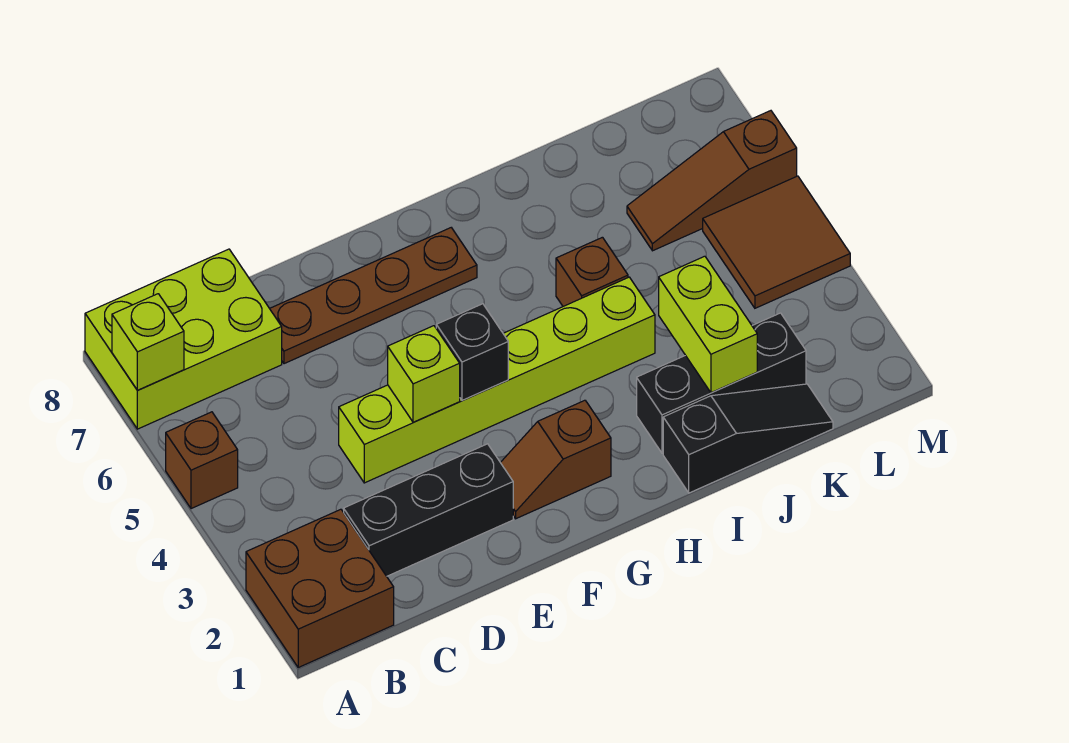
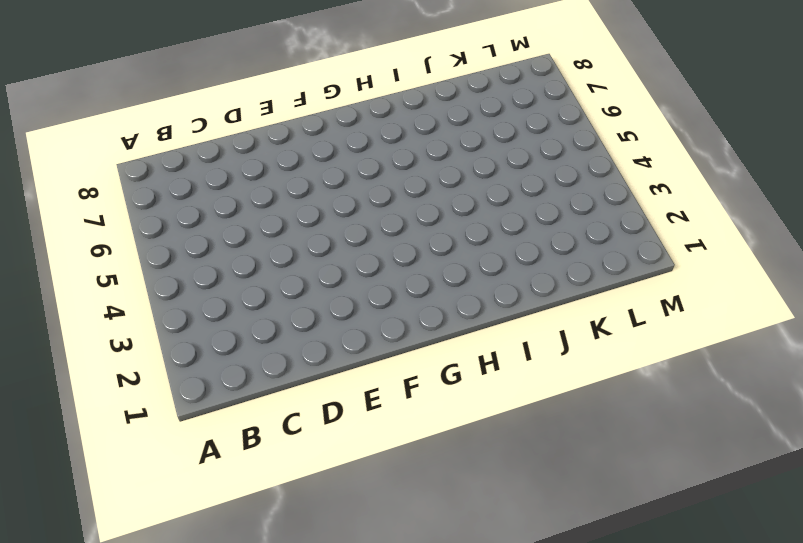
none -> brown 2x2 brick [246,509,394,667]
none -> brown 1x1 brick [166,412,238,509]
none -> lime 2x3 brick [85,249,282,429]

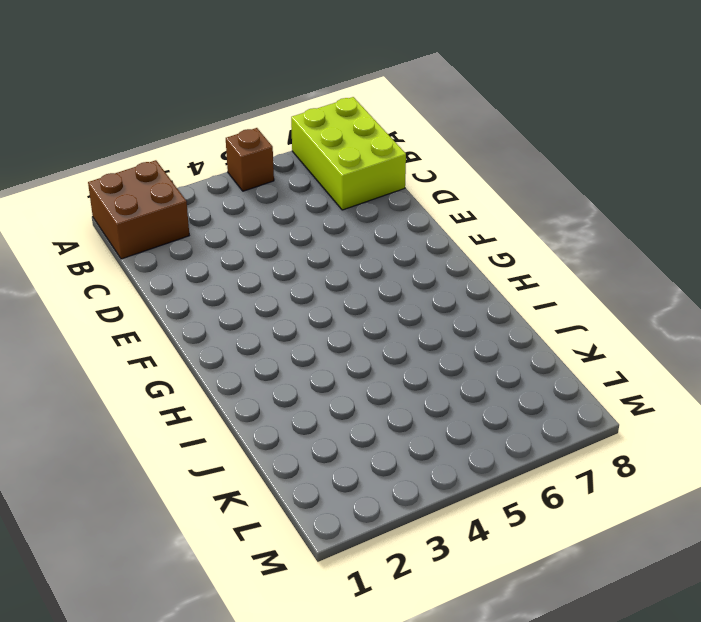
none -> black 1x3 brick [344,444,513,576]
none -> lime 1x6 brick [339,277,655,483]
none -> brown 1x4 plate [270,228,477,364]

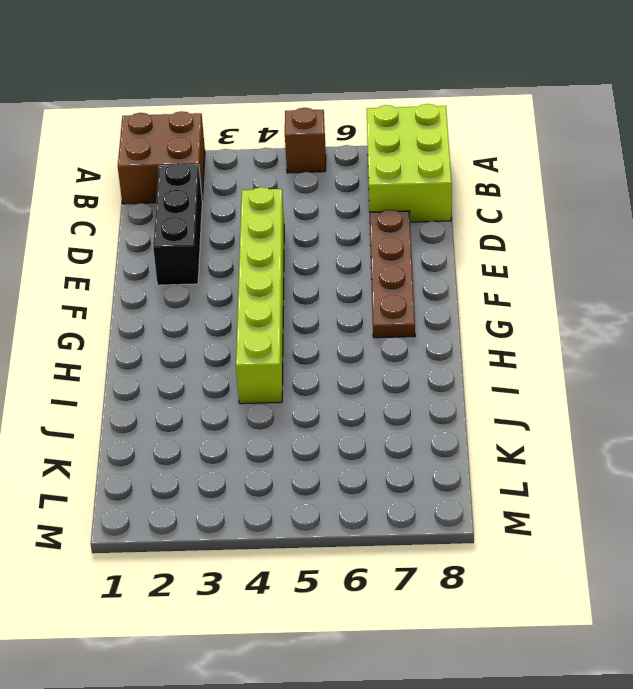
none -> brown 1x2 slope [500,400,611,519]
none -> black 1x3 slope [663,384,833,493]
none -> black 1x3 brick [637,313,806,453]

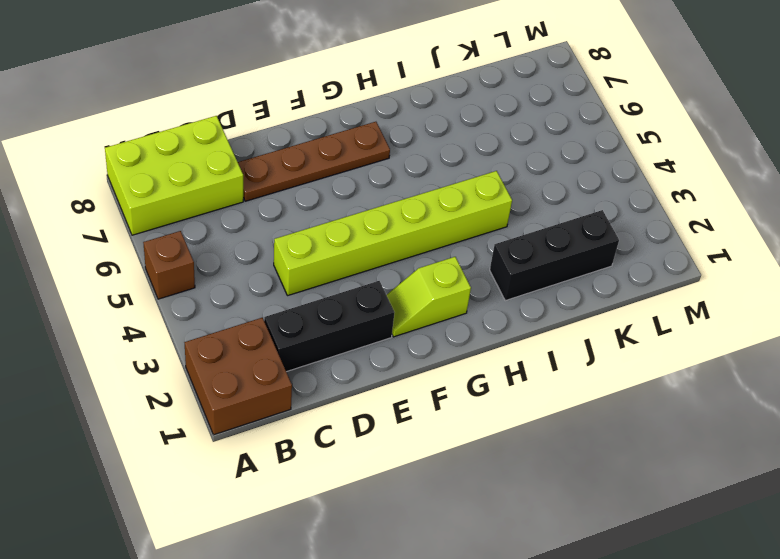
lime 1x2 slope [387,257,471,337] -> brown 1x2 slope [500,400,611,519]
none -> black 1x3 slope [663,384,833,493]
none -> brown 1x1 brick [556,237,628,306]
none -> brown 1x3 slope [627,111,797,251]

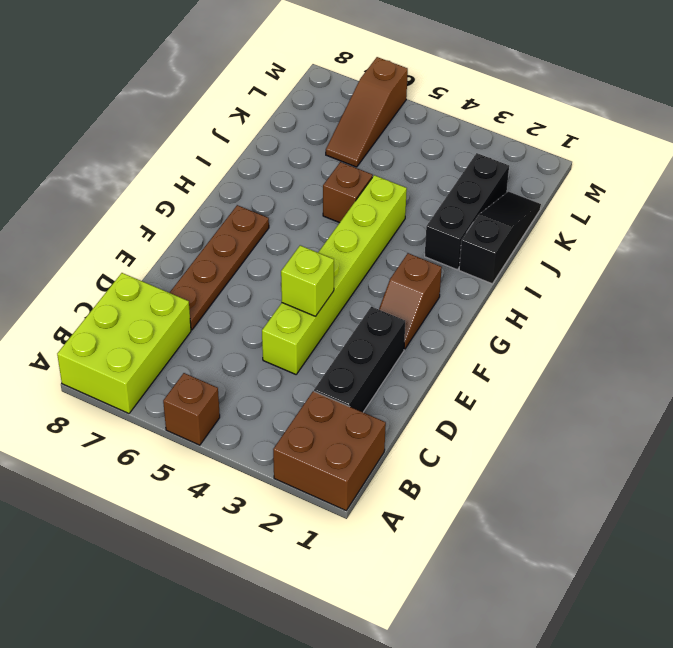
none -> brown 2x2 tile [703,176,850,308]
none -> lime 1x1 brick [112,294,184,390]
none -> black 1x1 brick [436,304,508,401]

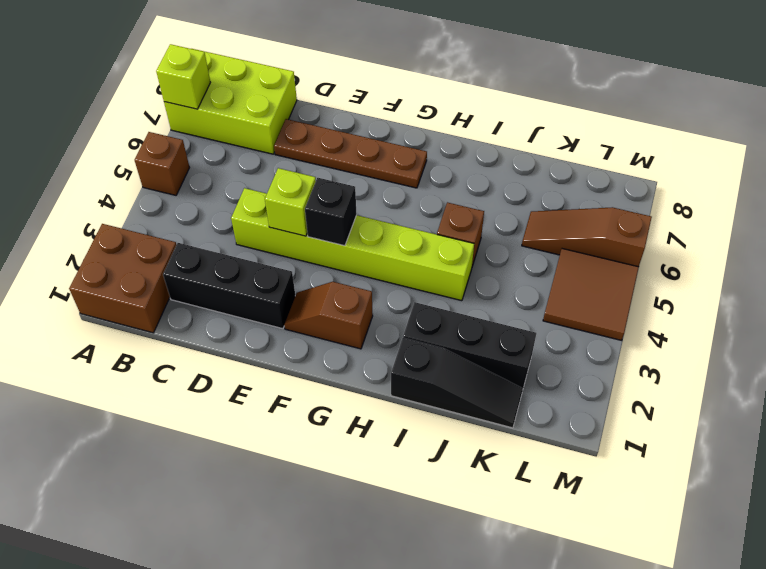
none -> lime 1x2 brick [659,256,757,393]

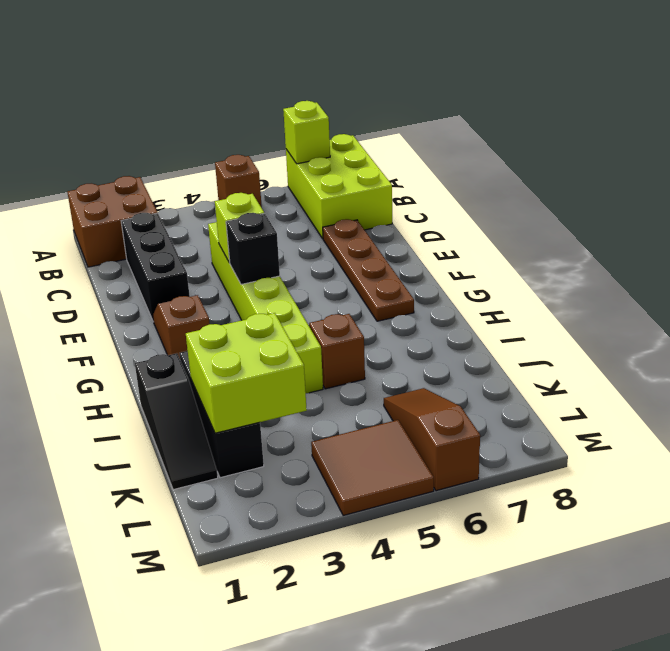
lime 2x2 brick [186,313,307,433] -> lime 1x2 brick [659,256,757,393]

